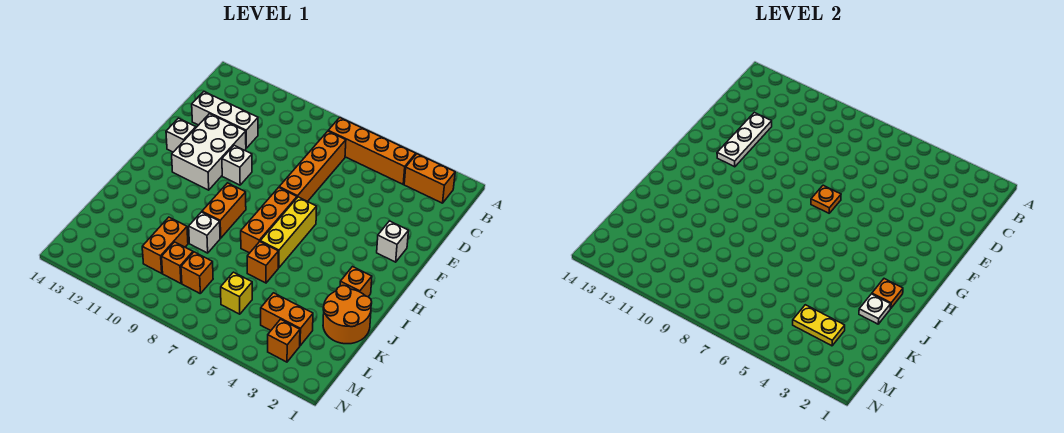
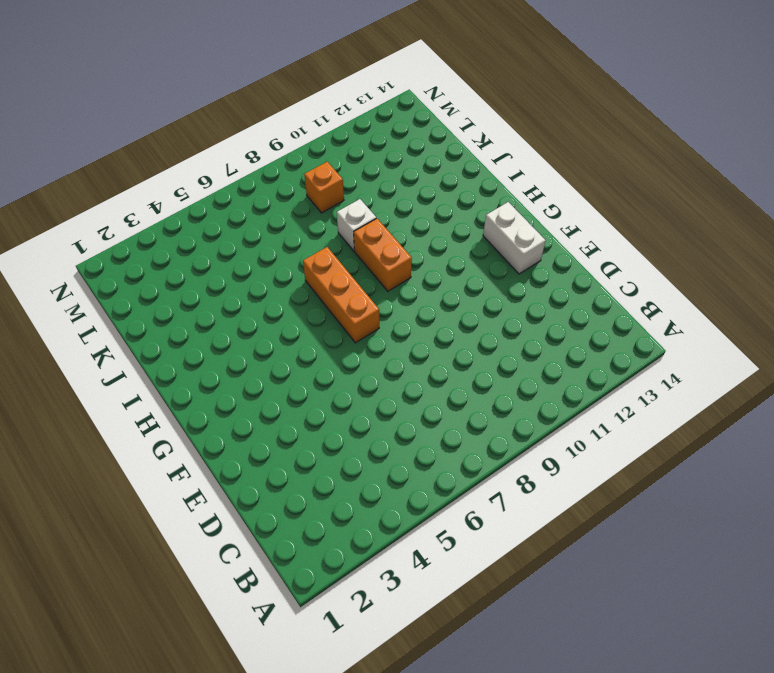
white 1x2 brick [483,202,546,274] -> white 1x1 brick [166,118,196,152]
none -> orange 1x2 brick [404,154,455,203]
none -> orange 1x4 brick [328,118,416,184]
none -> orange 1x4 brick [279,131,346,202]

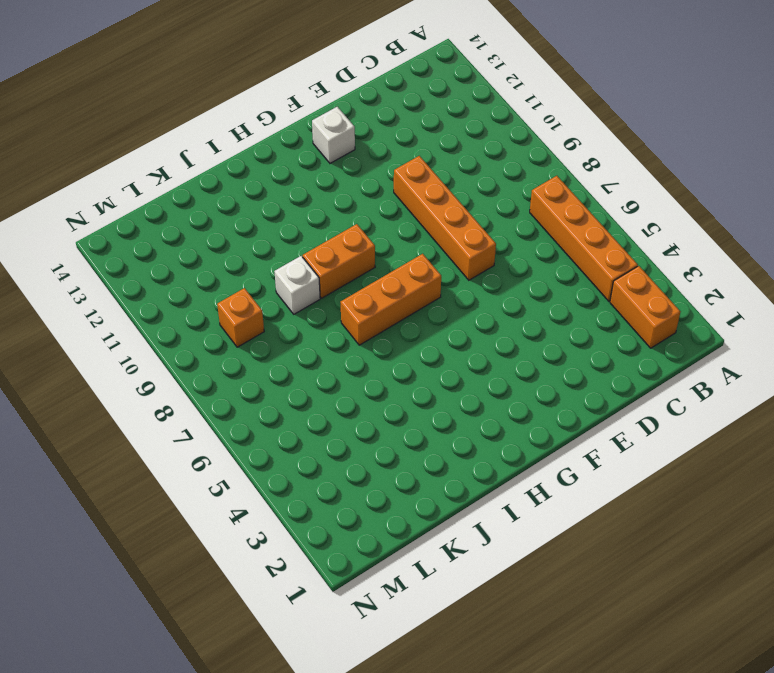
orange 1x4 brick [394,156,496,280] -> orange 1x4 brick turned to [279,131,346,202]
none -> white 1x3 brick [192,92,258,148]
none -> white 2x3 brick [172,114,246,190]
none -> white 1x1 brick [377,221,408,262]

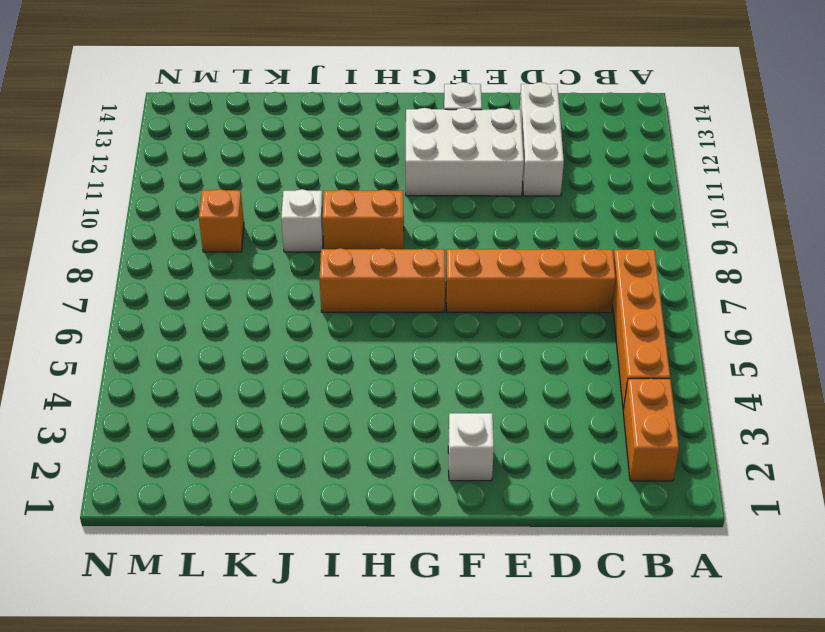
none -> white 1x1 brick [222,145,252,185]
none -> yellow 1x3 brick [260,197,317,268]
none -> orange 1x1 brick [340,267,372,297]

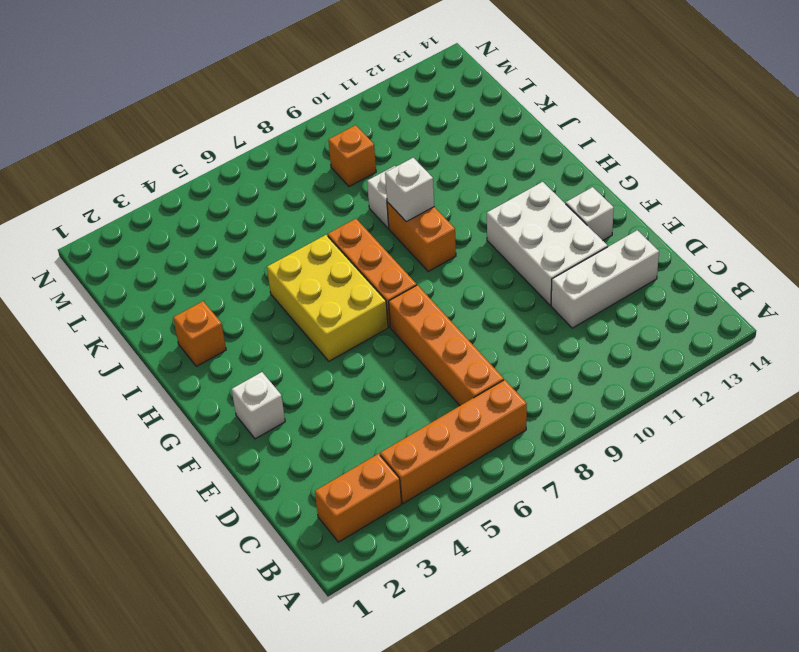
yellow 2x3 brick [267,235,388,361] -> yellow 1x3 brick [260,197,317,268]
white 1x1 brick [385,158,434,222] -> white 1x1 brick moved to [222,145,252,185]
none -> orange 2x2 round brick [323,286,372,344]
none -> orange 1x1 brick [247,242,279,283]
none -> orange 1x2 brick [142,217,188,273]

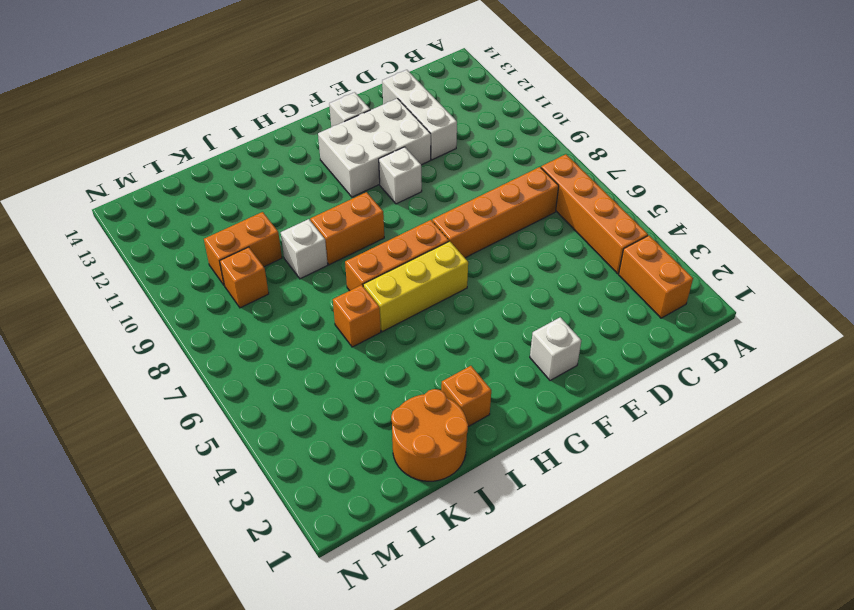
none -> orange 1x2 brick [261,293,313,346]
none -> yellow 1x1 brick [221,272,252,314]
none -> orange 1x1 brick [181,252,213,293]

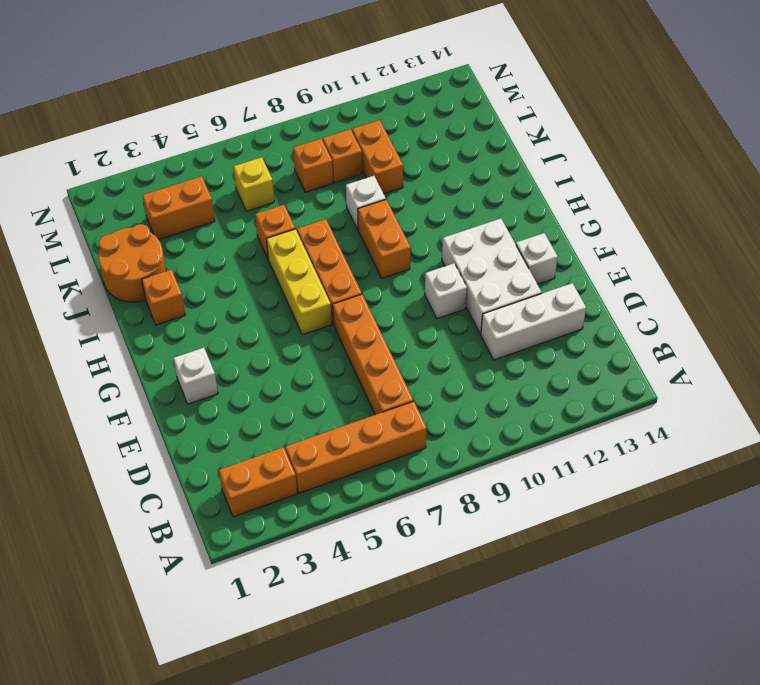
none -> orange 1x1 brick [268,319,300,362]
none -> white 1x3 plate [717,112,772,167]
none -> orange 1x1 plate [811,185,841,213]

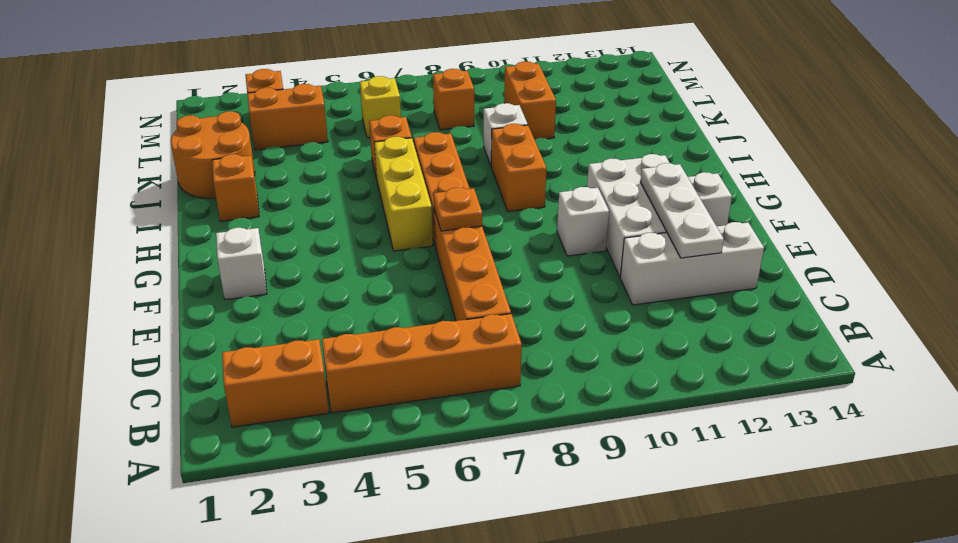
none -> orange 1x1 brick [162,242,193,283]
none -> orange 1x1 plate [872,279,903,308]
none -> white 1x1 plate [859,294,891,324]

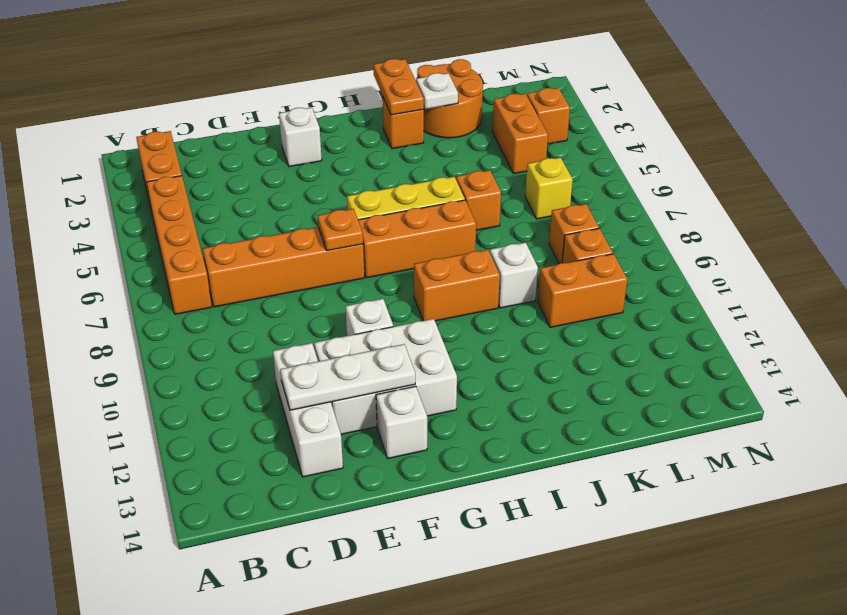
orange 1x2 plate [374,59,424,115] -> orange 1x1 plate [872,279,903,308]
none -> yellow 1x2 plate [793,305,845,346]

